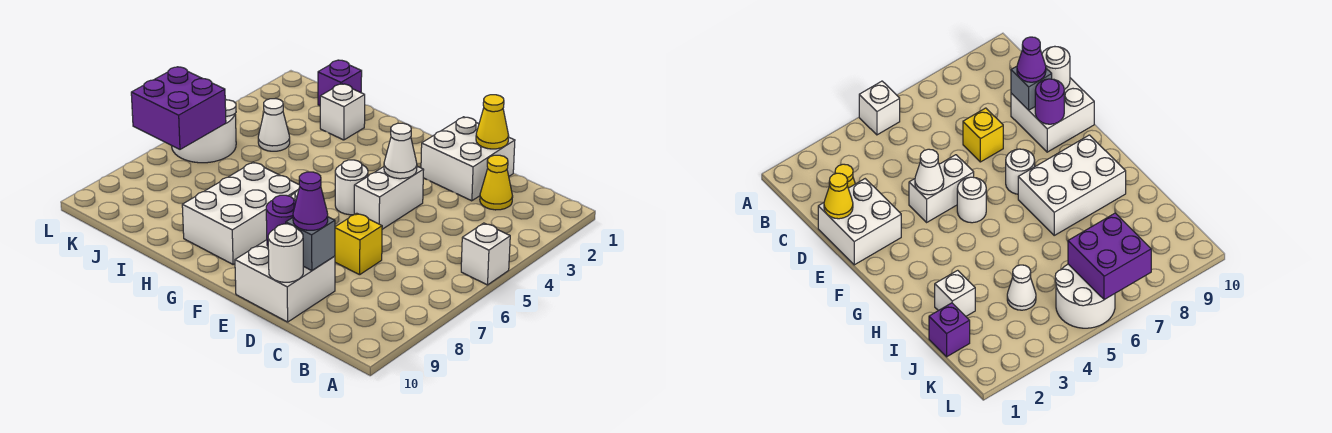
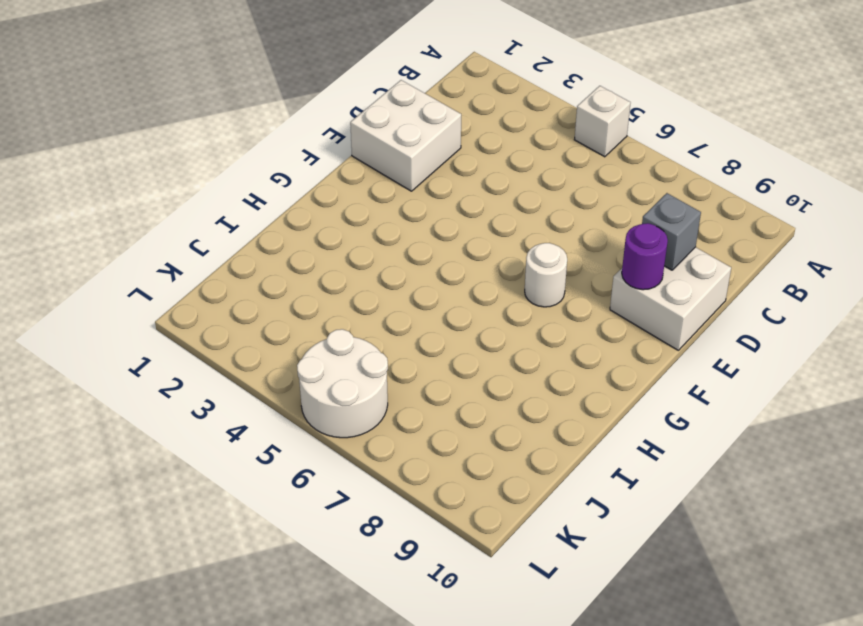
none -> yellow 1x1 cone [480,155,513,210]
none -> yellow 1x1 brick [335,213,382,275]
none -> white 1x2 brick [354,166,424,229]

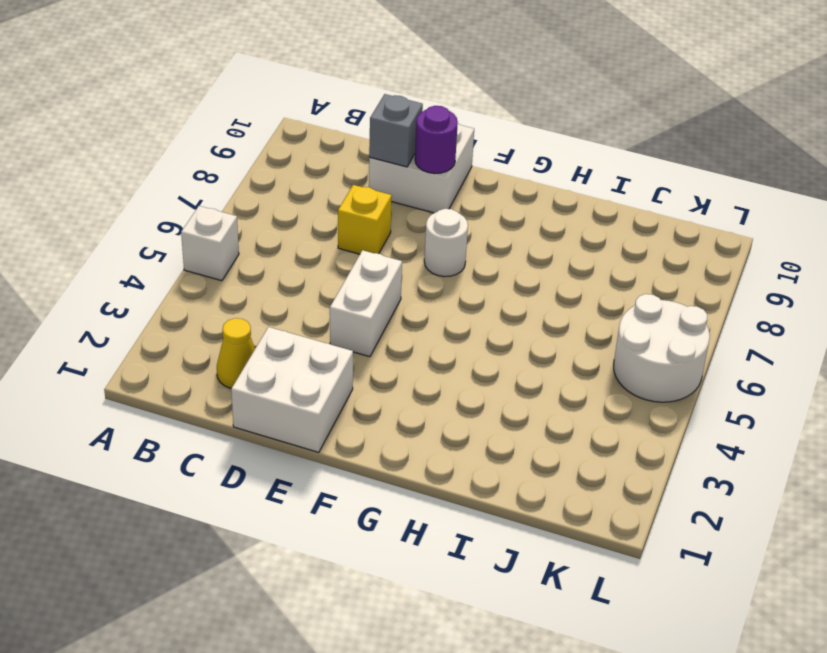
none -> white 1x1 round brick [335,160,368,215]
none -> white 2x3 brick [182,162,300,264]
none -> white 1x1 brick [320,84,365,140]

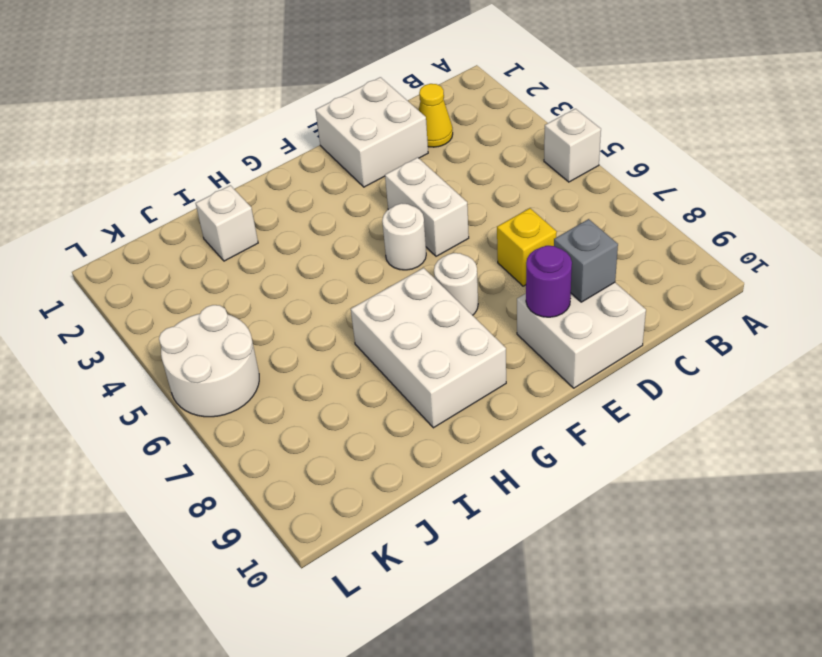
none -> purple 1x1 brick [318,60,362,106]
none -> white 1x1 cone [258,98,290,151]
none -> yellow 1x1 cone [476,95,509,149]

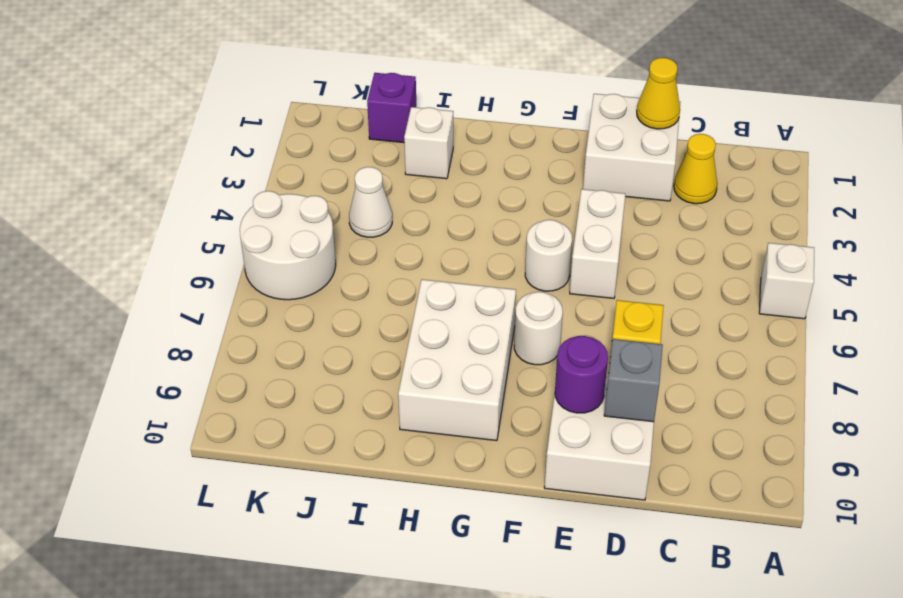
none -> white 1x1 round brick [268,224,303,282]
none -> white 1x1 cone [384,123,417,179]
none -> purple 2x2 brick [131,67,226,149]

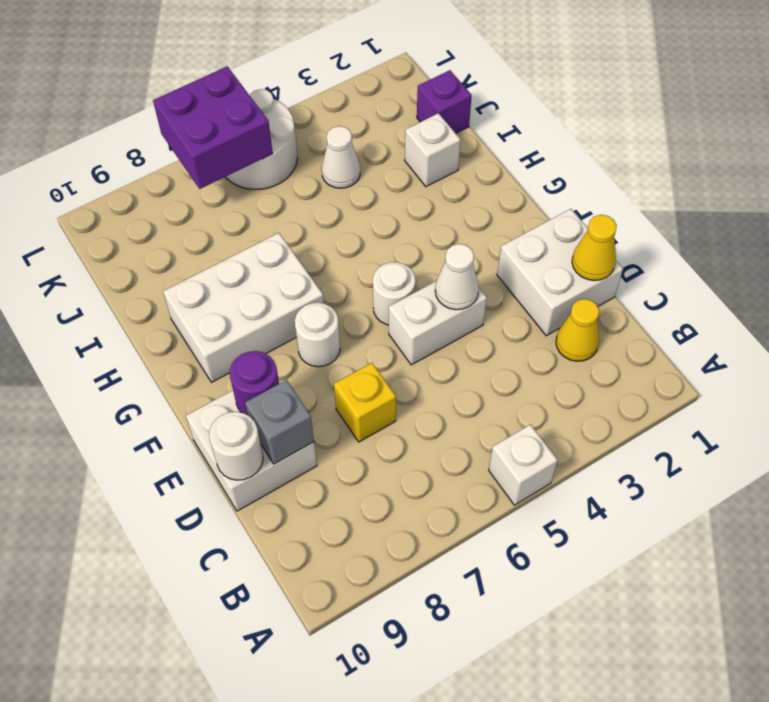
none -> purple 1x1 cone [293,172,328,230]

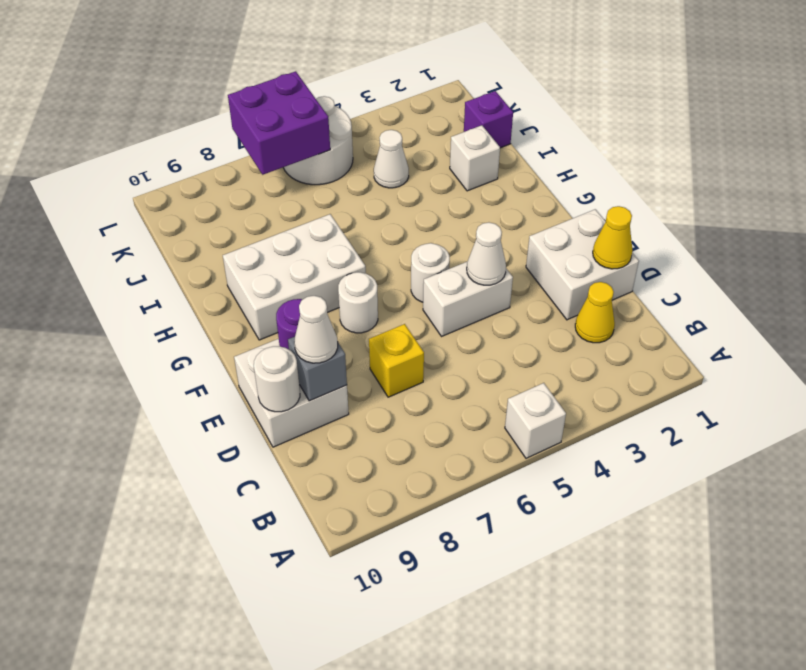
white 1x1 cone [294,296,338,363] -> purple 1x1 cone [293,172,328,230]

